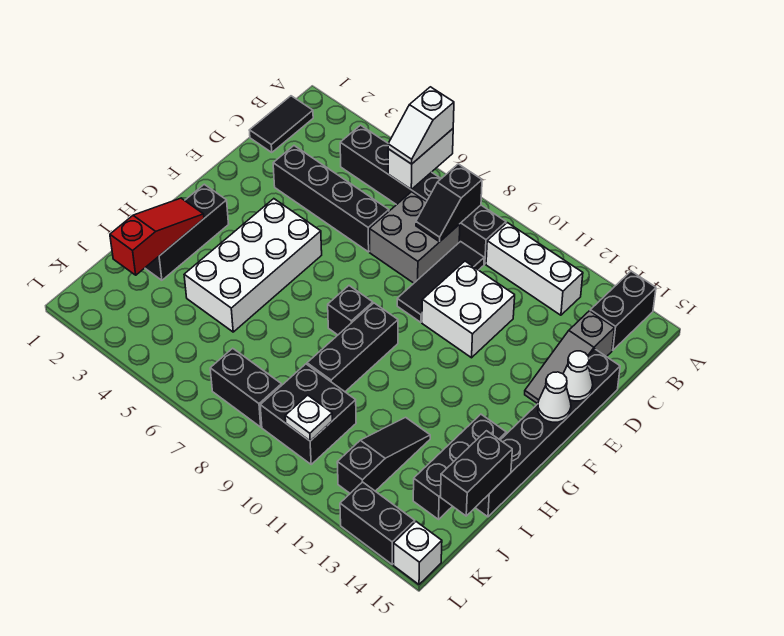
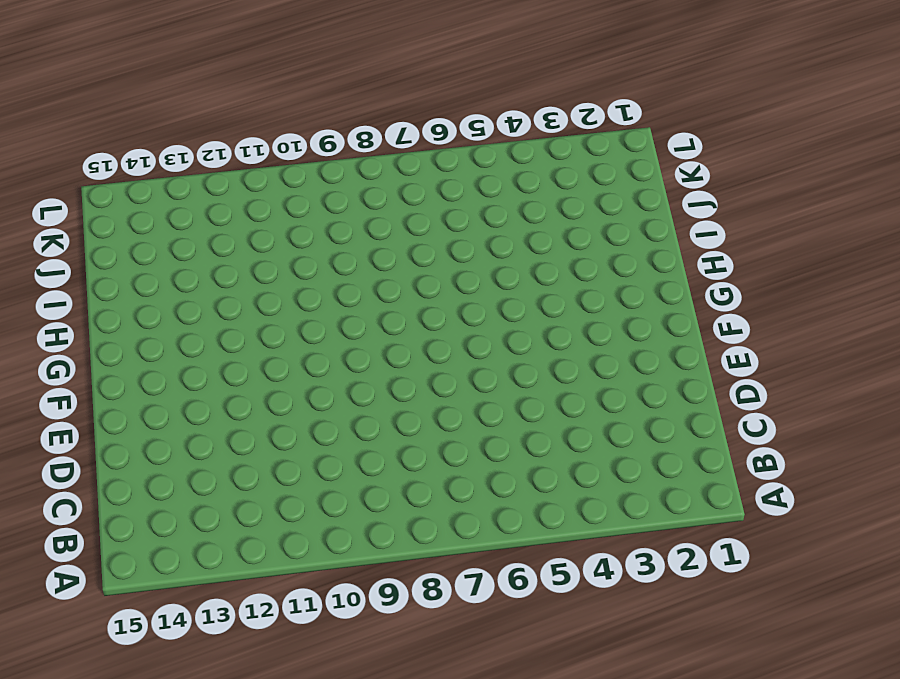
none -> black 1x2 brick [590,271,656,350]
none -> black 1x2 tile [249,96,313,152]
none -> black 1x6 brick [340,125,506,264]

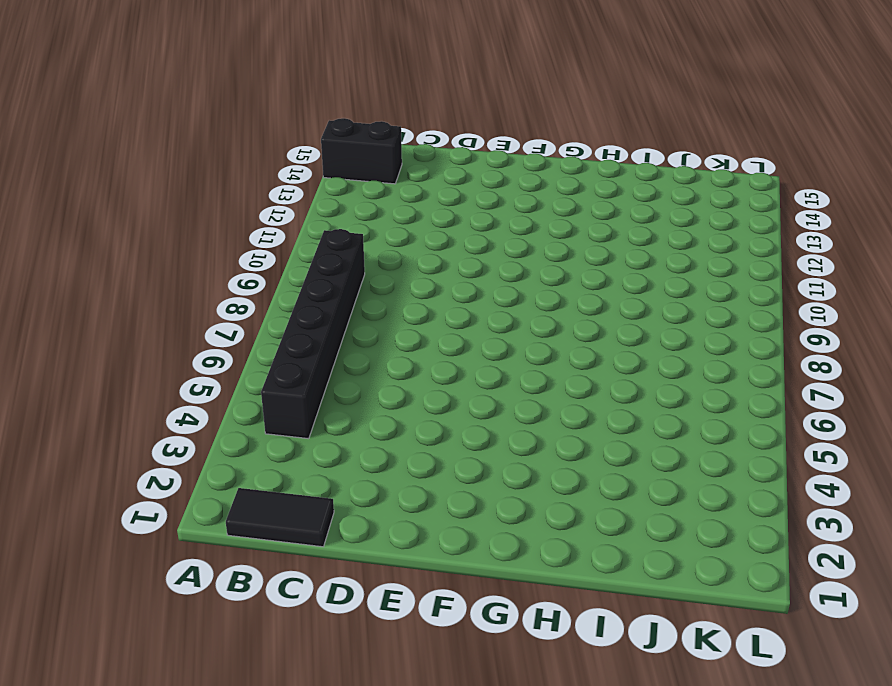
none -> white 1x3 brick [486,223,583,315]
none -> grey 2x2 brick [369,192,460,283]
none -> black 1x3 tile [397,242,484,322]

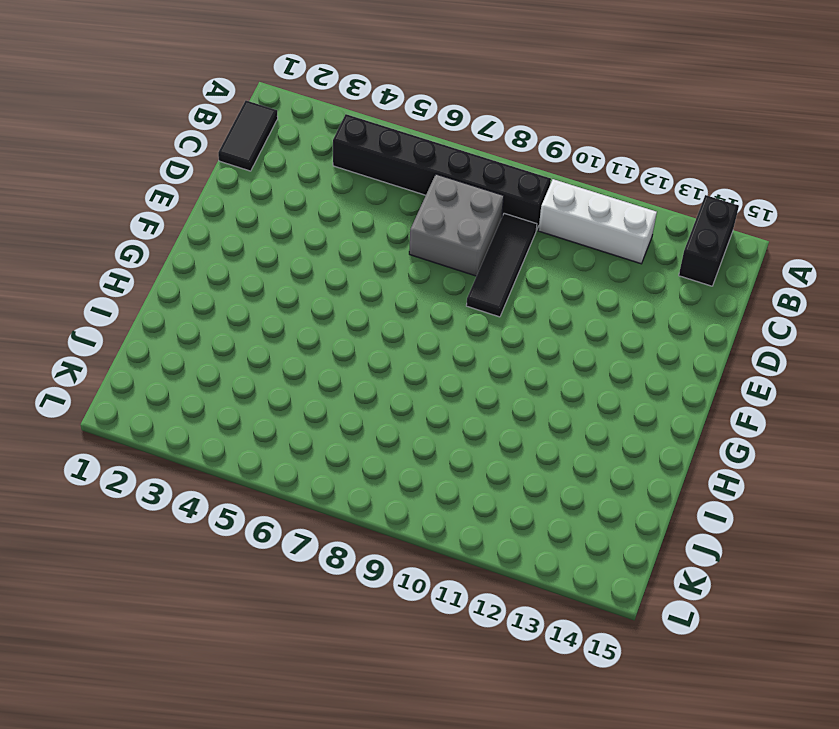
none -> grey 1x3 slope [525,311,615,404]
none -> black 1x4 brick [273,146,389,252]
none -> white 2x2 brick [422,261,515,358]

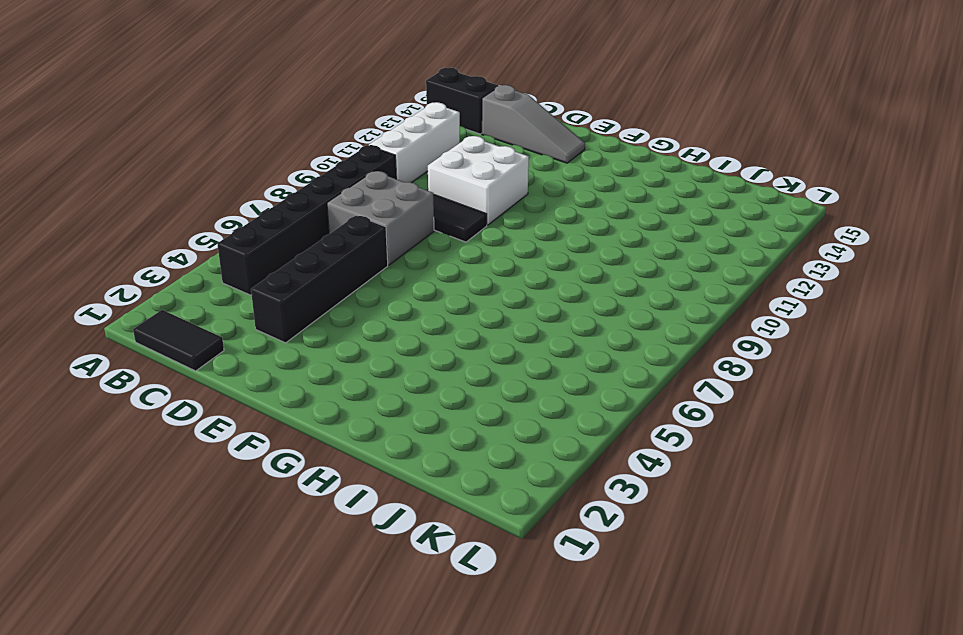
none -> black 1x6 brick [475,349,620,517]
none -> white 2x4 brick [184,199,322,332]
none -> black 1x3 brick [145,184,229,280]

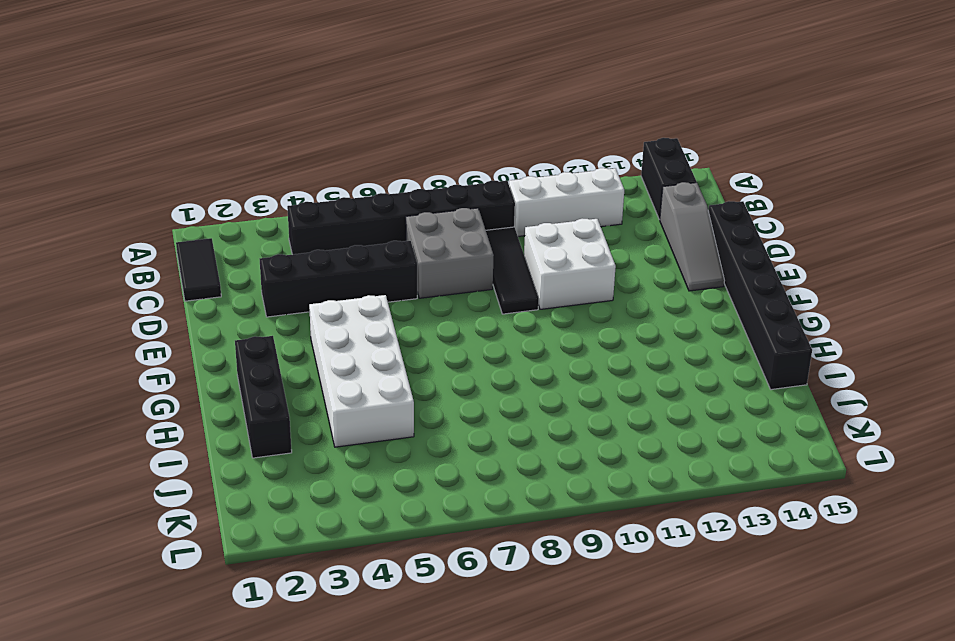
none -> black 1x1 brick [328,286,373,335]
none -> black 1x3 brick [307,303,398,392]
none -> black 1x3 brick [413,414,506,519]

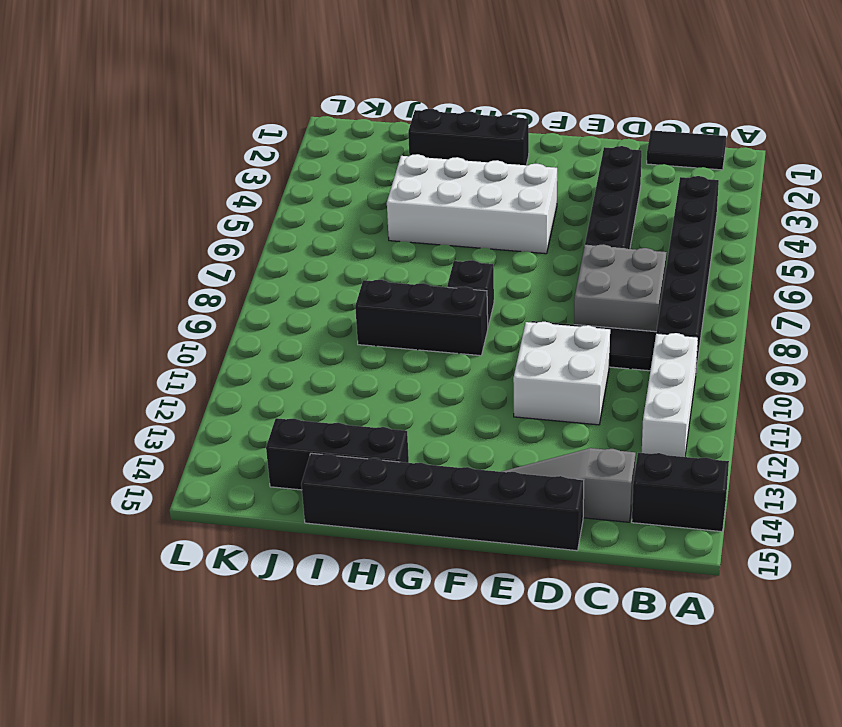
none -> black 1x3 slope [337,417,430,493]
none -> black 2x2 brick [260,364,356,464]
none -> black 1x2 brick [210,348,282,427]

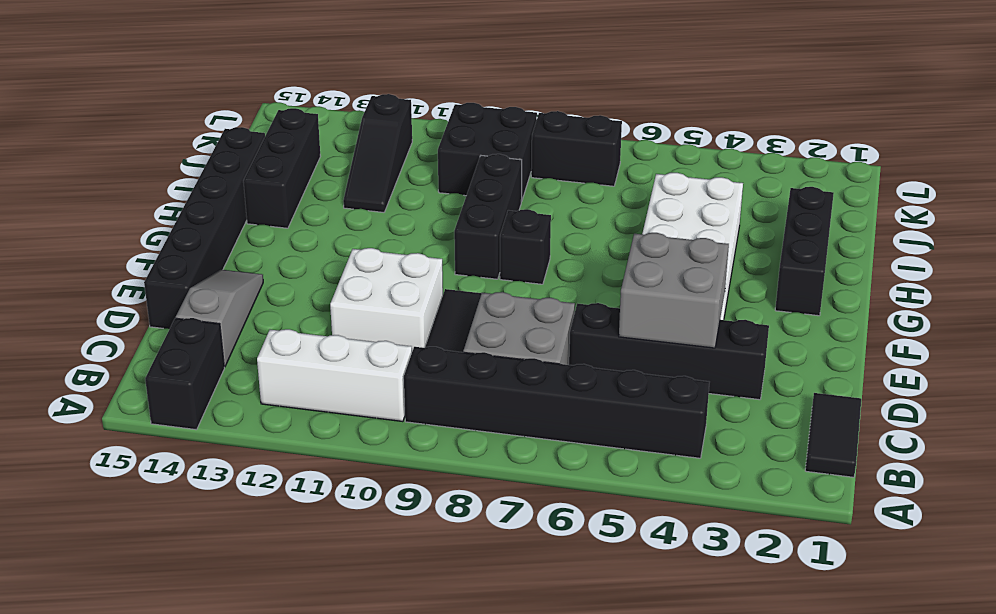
grey 2x2 brick [619,233,729,348] -> none
none -> black 1x2 brick [340,482,415,564]
none -> white 1x1 brick [394,522,442,584]
none -> white 1x2 brick [388,129,453,189]

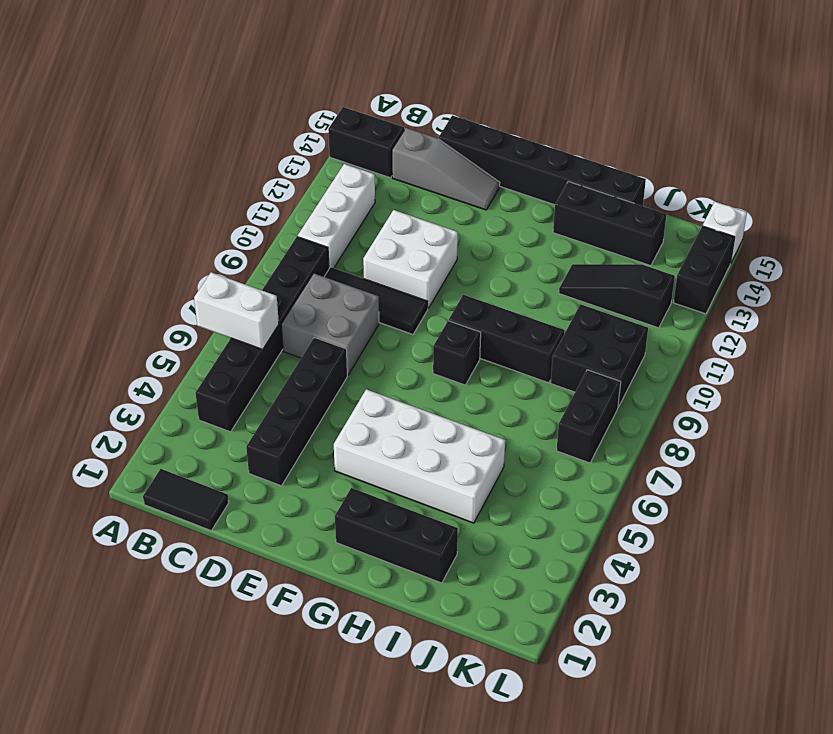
none -> black 1x2 slope [416,164,482,242]
none -> white 1x1 cone [563,351,593,401]
none -> white 1x1 cone [538,372,571,422]

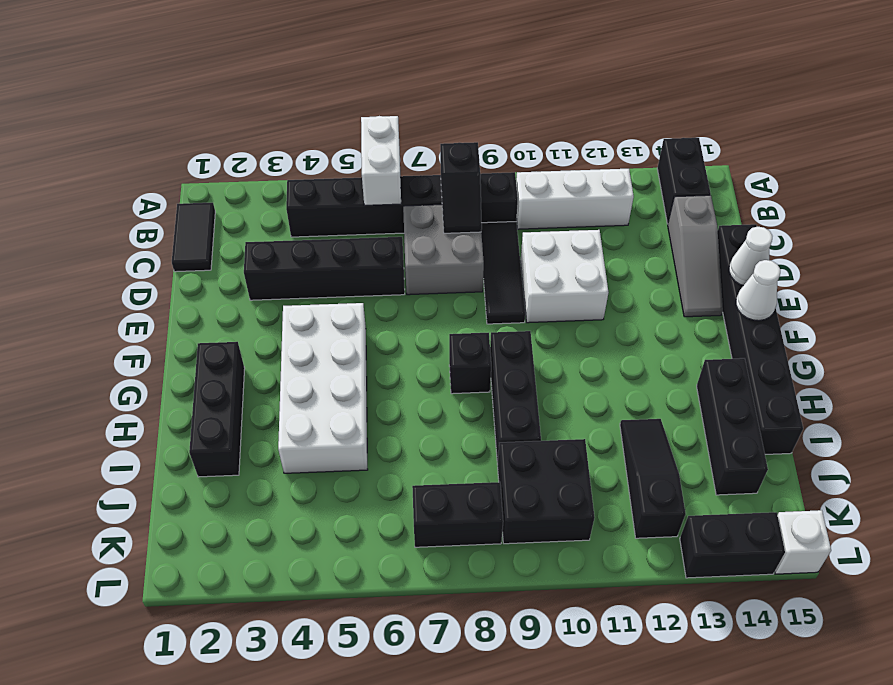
none -> red 1x3 slope [110,198,204,275]
none -> black 1x2 brick [441,431,512,516]
none -> white 1x1 plate [285,395,333,441]

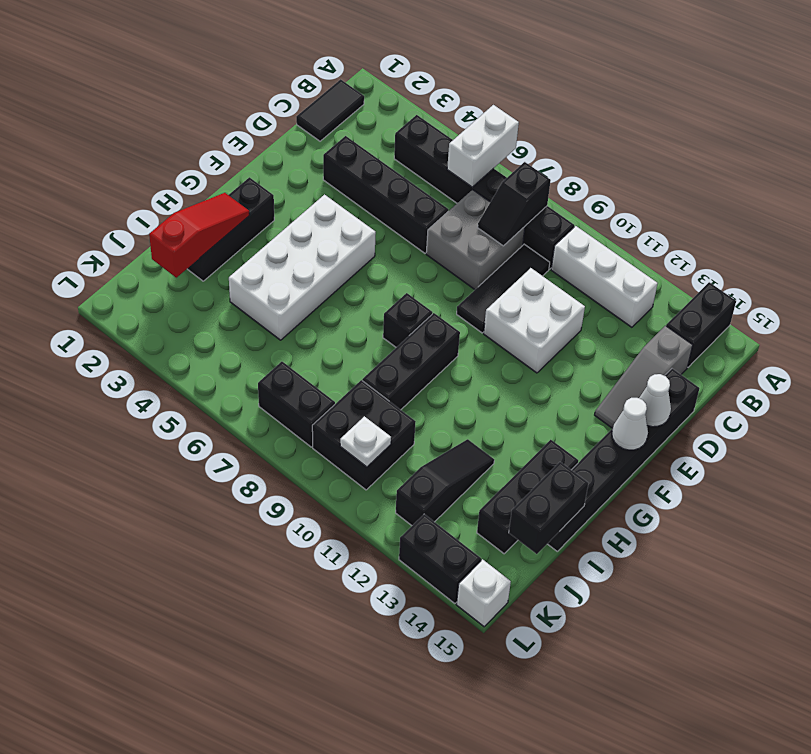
none -> white 1x2 slope [388,87,454,164]

